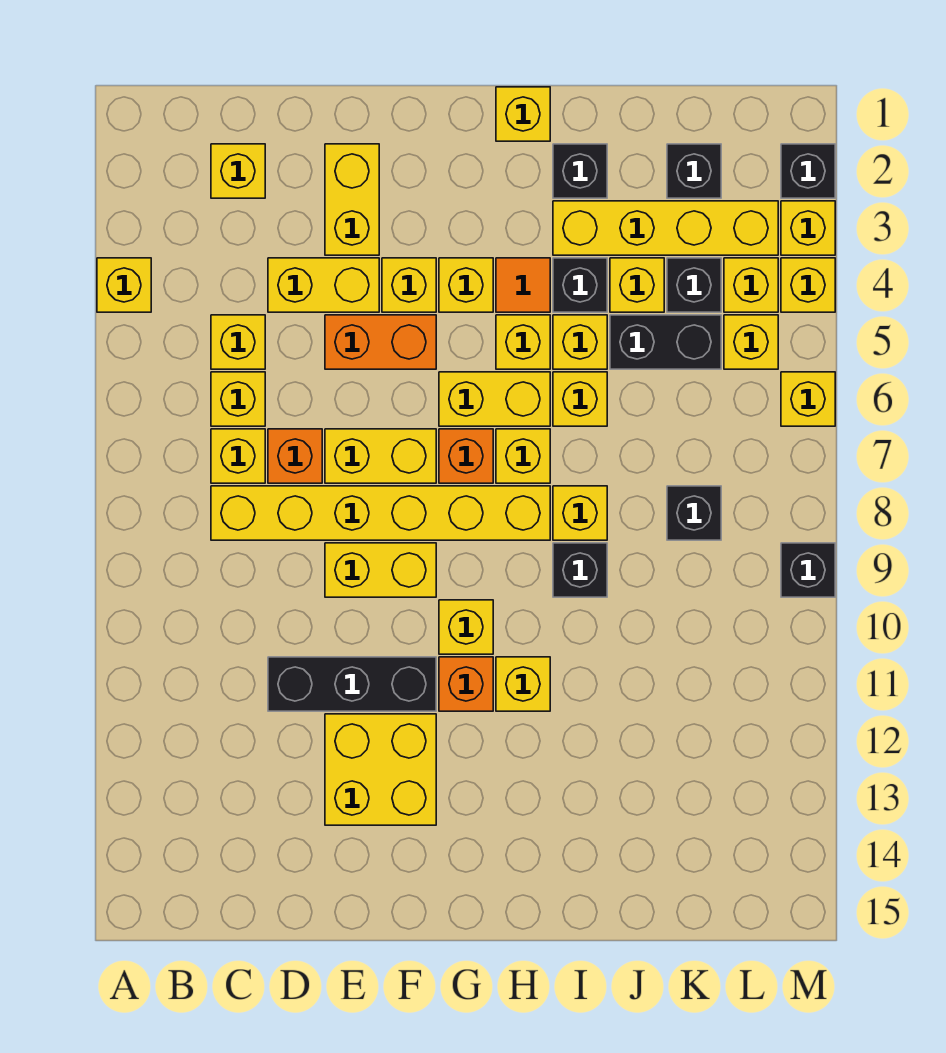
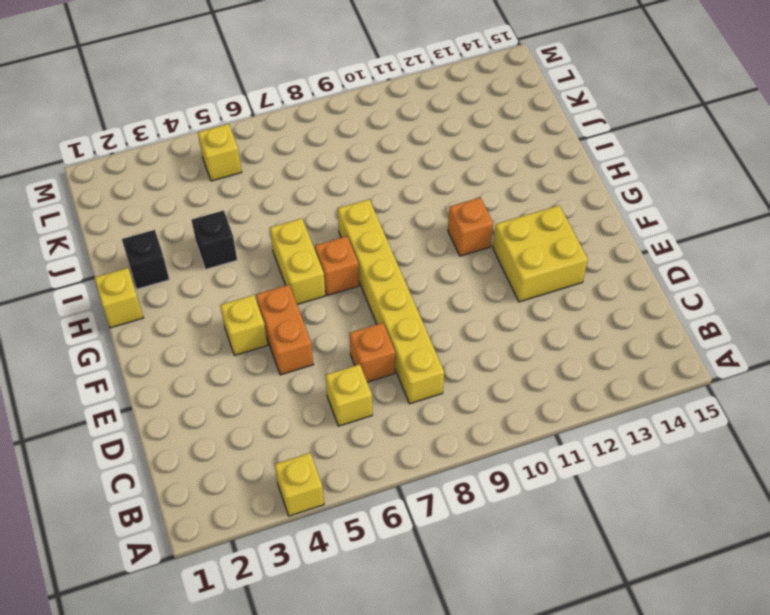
none -> yellow 1x1 brick [211,144,265,198]
none -> yellow 1x1 brick [211,315,265,369]
none -> yellow 1x1 brick [211,429,265,483]
none -> yellow 1x2 brick [268,258,379,312]

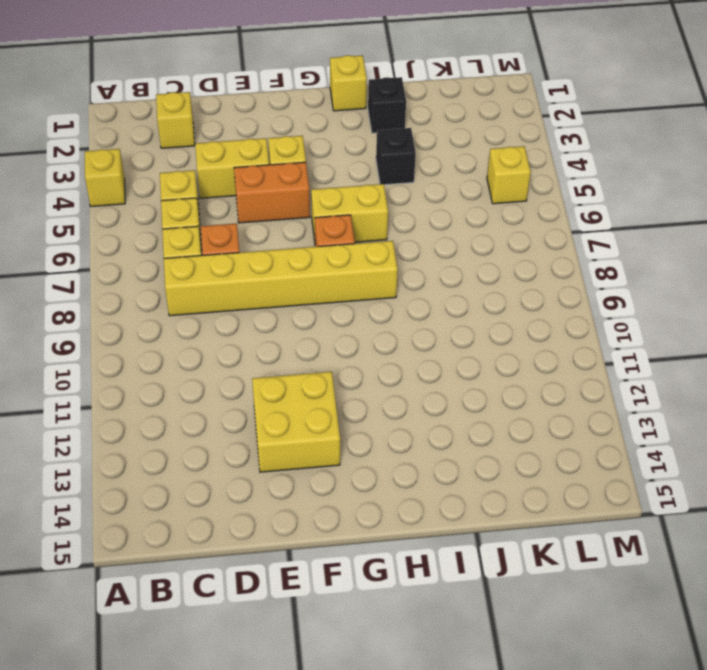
none -> black 1x3 brick [268,657,436,711]
none -> yellow 1x2 brick [325,144,379,255]
none -> yellow 1x2 brick [325,429,436,483]
none -> yellow 1x2 brick [325,543,436,597]

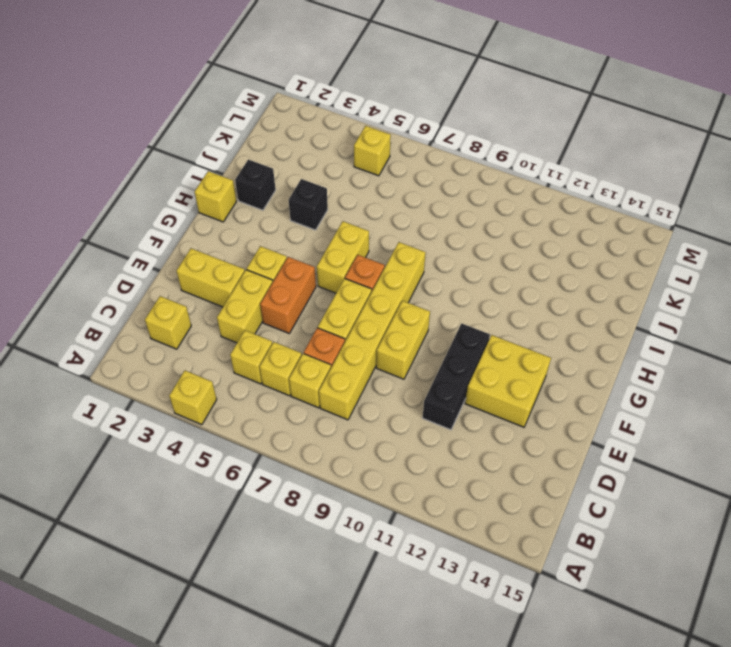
none -> yellow 1x1 brick [439,258,493,312]
none -> yellow 1x1 brick [439,600,493,654]
none -> orange 1x1 brick [439,657,493,711]
none -> orange 1x1 tile [496,258,550,312]

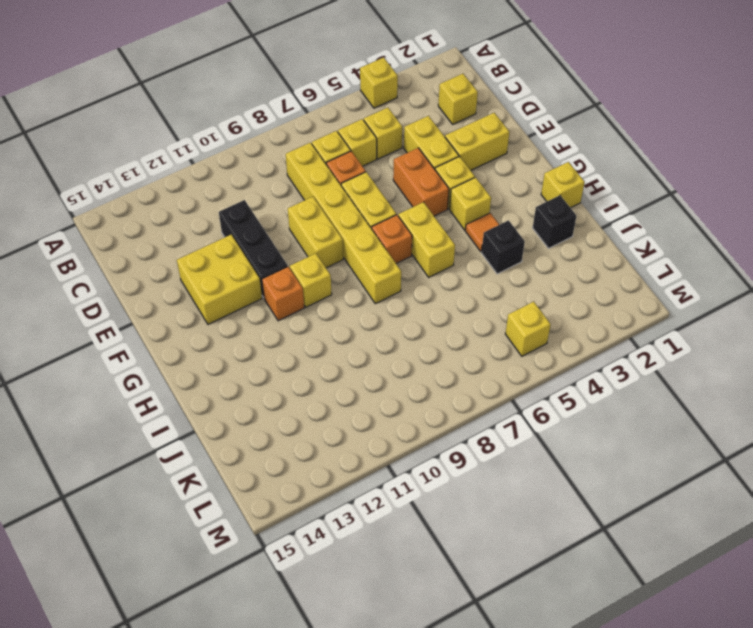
none -> yellow 1x1 brick [496,315,550,369]
none -> yellow 1x1 brick [496,429,550,483]
none -> yellow 1x1 brick [496,657,550,711]
none -> yellow 1x4 brick [553,201,778,255]

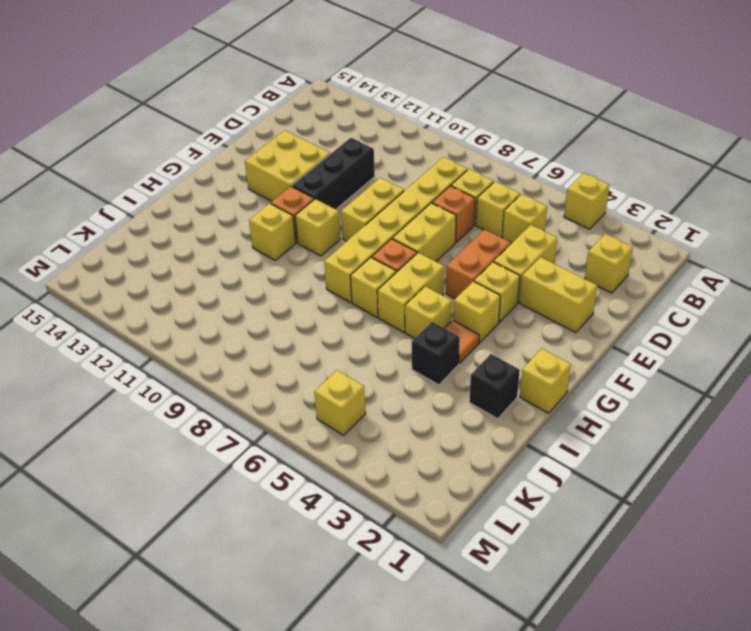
none -> yellow 1x4 brick [553,201,778,255]
none -> yellow 1x1 brick [553,315,607,369]
none -> yellow 1x1 brick [553,372,607,426]
none -> yellow 1x1 brick [553,486,607,540]

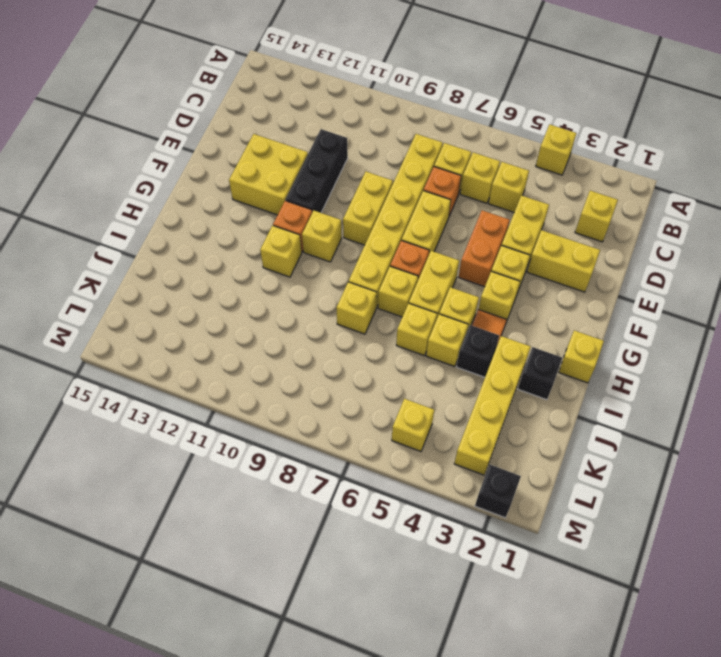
none -> black 1x1 brick [553,543,607,597]
none -> yellow 1x1 brick [610,258,664,312]
none -> black 1x2 brick [610,315,721,369]
none -> black 1x1 brick [667,144,721,198]

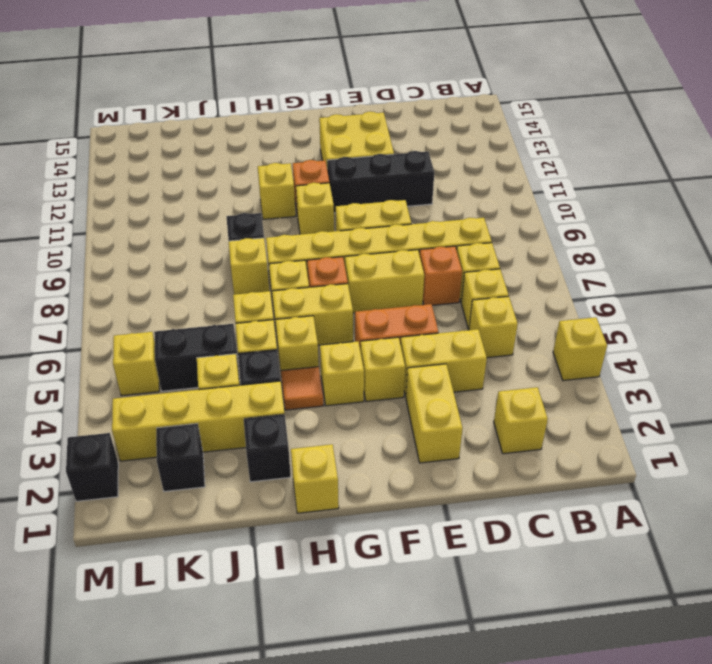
none -> black 1x1 brick [667,258,721,312]
none -> black 1x1 brick [667,486,721,540]
none -> yellow 1x1 brick [724,258,778,312]
none -> yellow 1x1 brick [781,201,835,255]

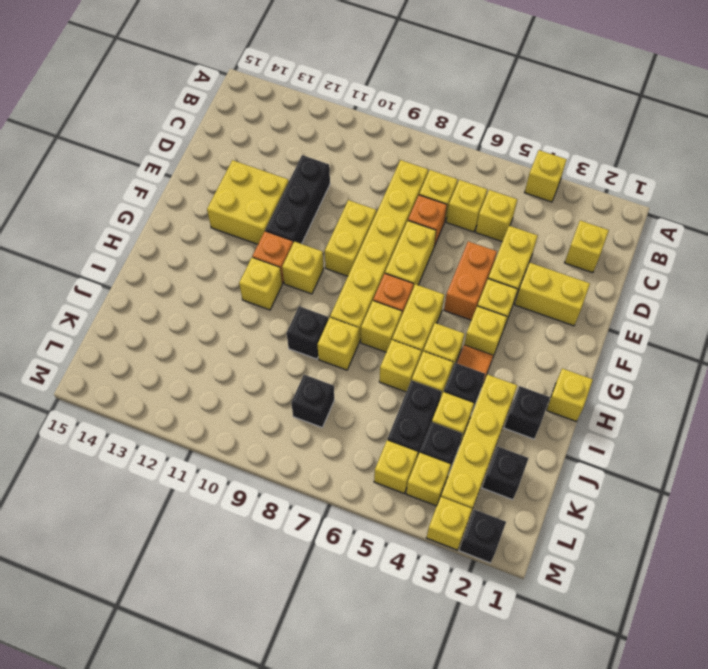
none -> yellow 1x1 brick [781,258,835,312]
none -> yellow 1x1 brick [781,372,835,426]
none -> black 1x1 brick [781,543,835,597]

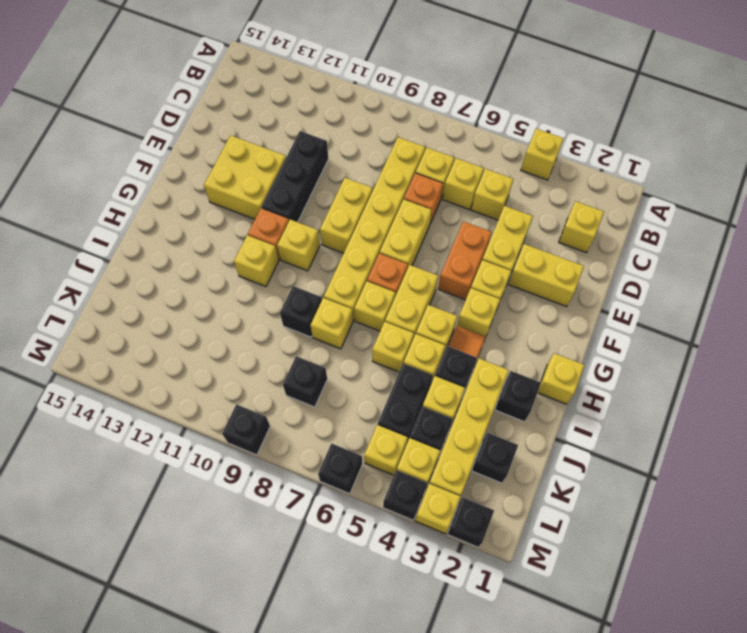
black 1x1 brick [383,470,427,520] -> yellow 1x1 brick [781,258,835,312]
black 1x1 brick [318,443,362,494] -> yellow 1x1 brick [781,372,835,426]

